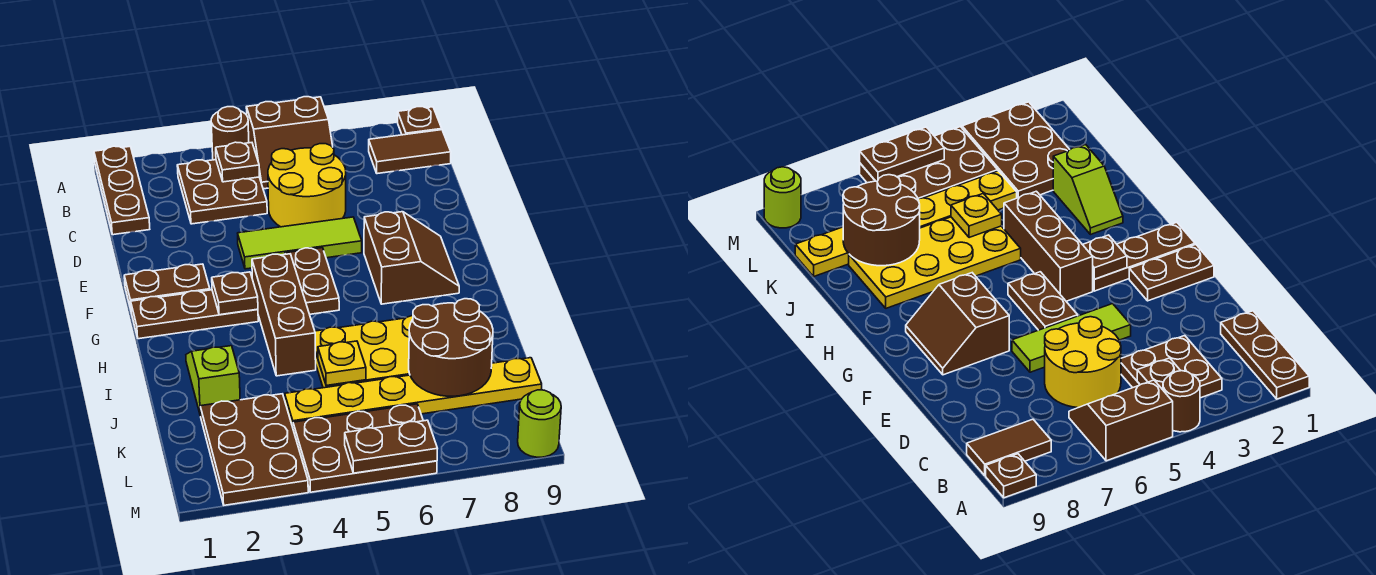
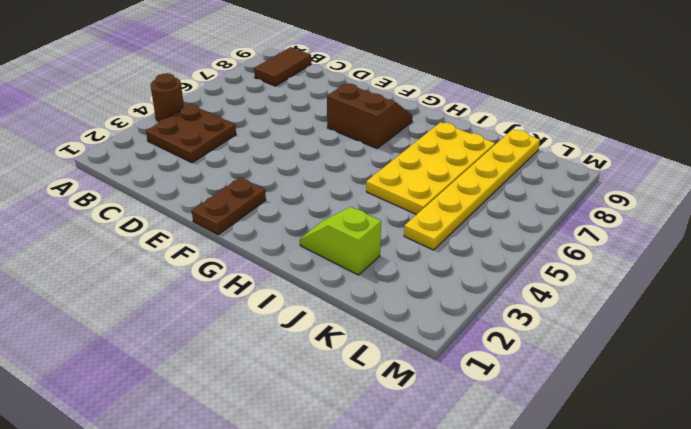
none -> brown 1x3 plate [94,146,150,235]
none -> brown 2x2 slope [246,97,333,189]
none -> brown 1x1 plate [398,107,442,135]

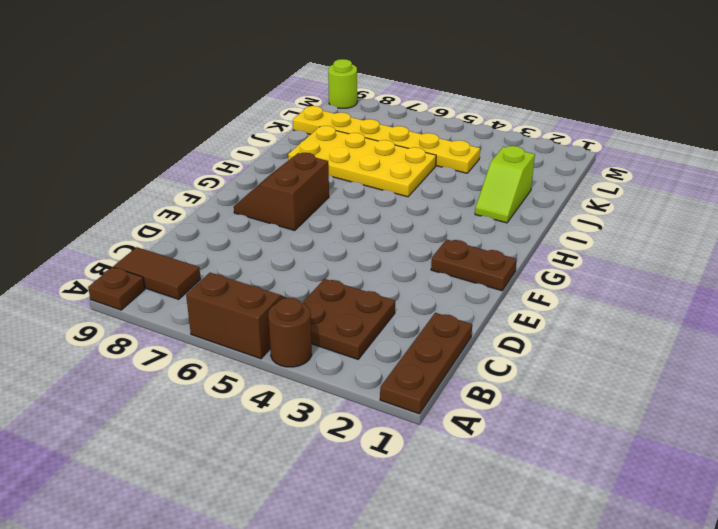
none -> yellow 2x2 round brick [268,144,346,227]
none -> lime 1x3 tile [238,217,362,269]
none -> brown 1x2 plate [285,248,339,314]

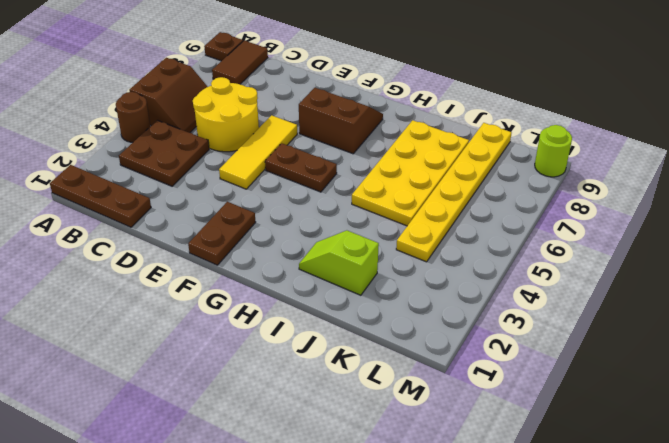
yellow 1x3 tile [219,115,297,189] -> lime 1x3 tile [238,217,362,269]
none -> brown 1x3 plate [131,290,258,339]
none -> brown 1x3 brick [252,254,316,376]
none -> brown 2x3 plate [200,394,308,505]

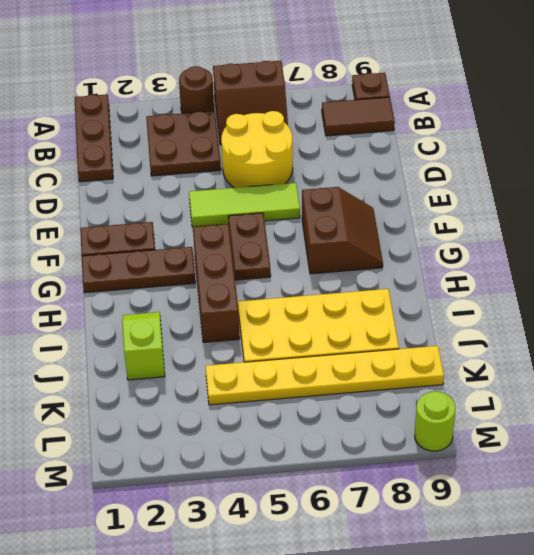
none -> brown 2x3 plate [200,394,308,505]
none -> brown 2x3 plate [293,404,437,492]
none -> brown 1x1 plate [216,142,260,182]

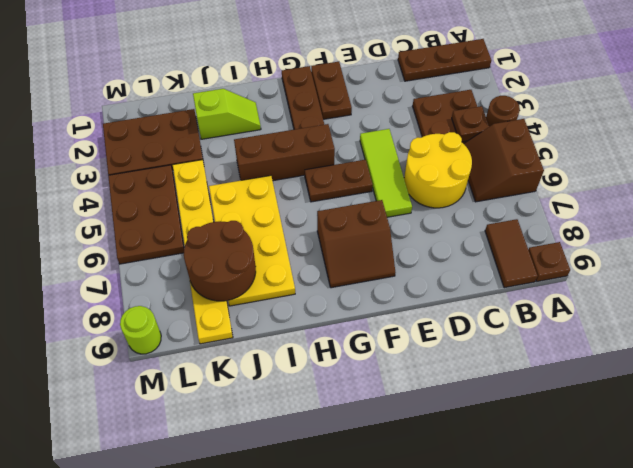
none -> brown 1x1 plate [212,272,258,315]
none -> yellow 1x1 plate [318,341,366,386]
none -> brown 1x2 plate [345,420,438,473]

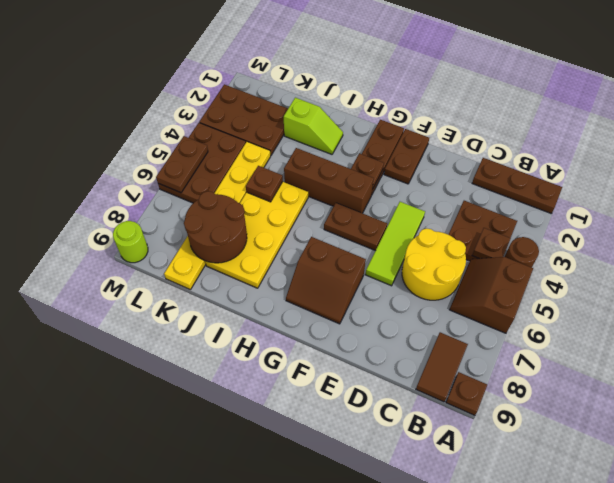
brown 1x1 plate [246,166,283,202] -> yellow 1x1 plate [318,341,366,386]

